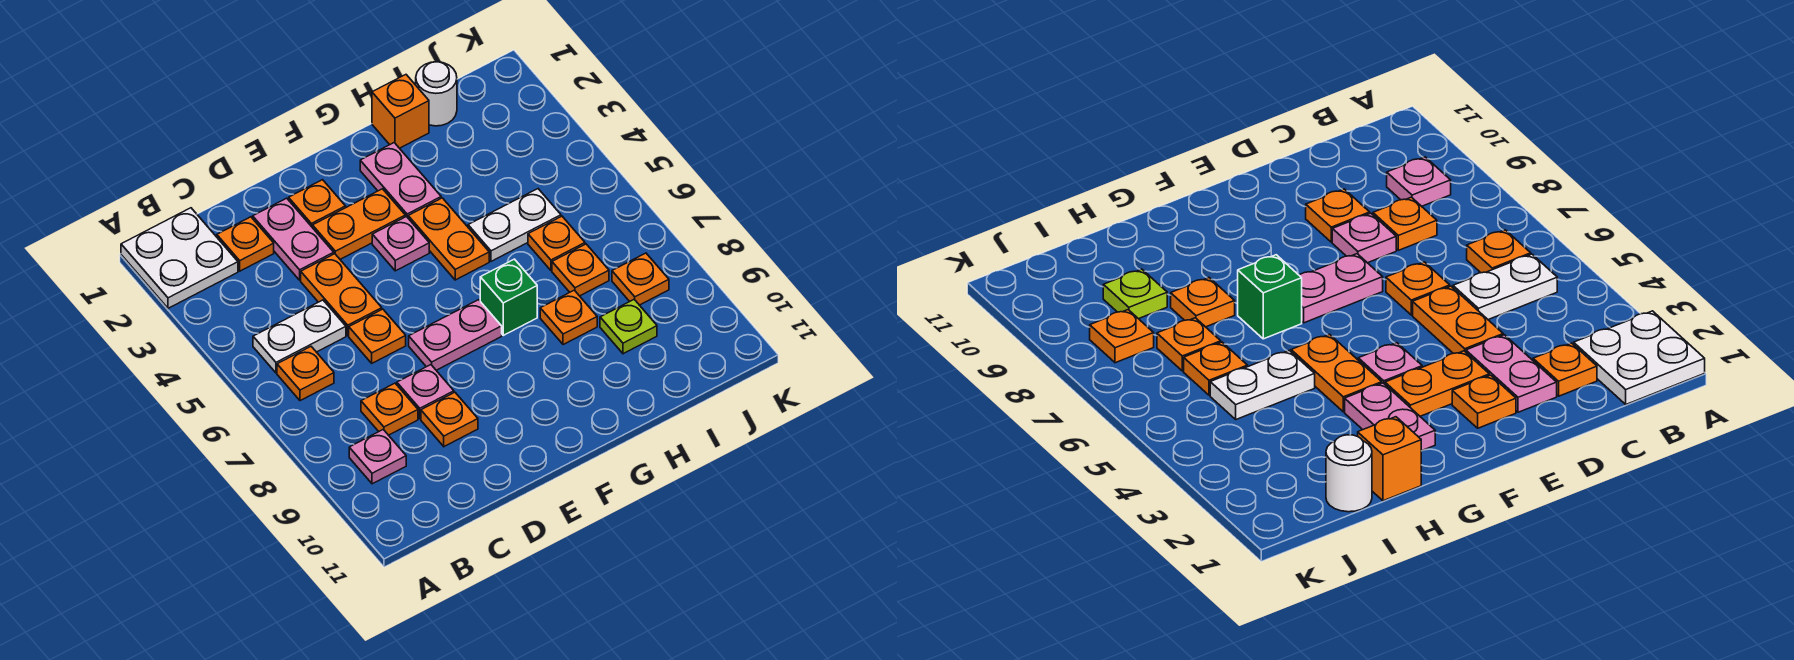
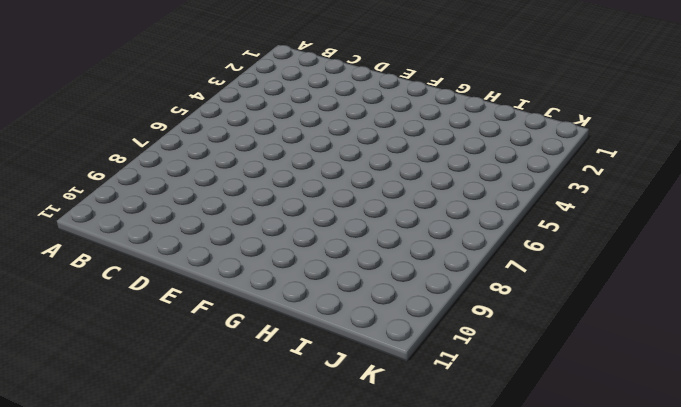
none -> white 2x2 plate [121,208,238,308]
none -> white 1x2 plate [253,300,346,373]
none -> orange 1x1 plate [277,347,334,401]

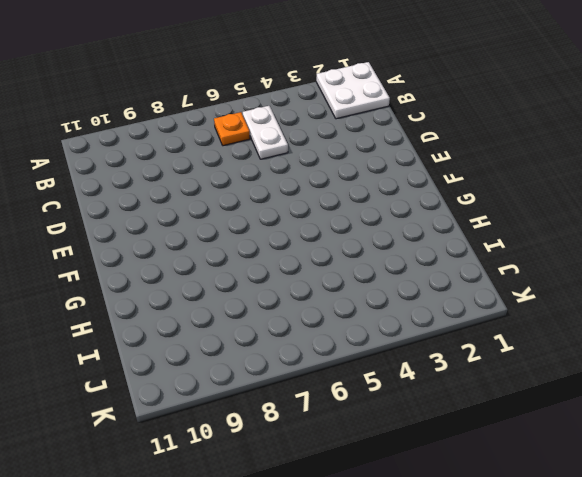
none -> pink 1x1 plate [349,430,406,484]
none -> orange 1x1 plate [217,217,274,271]
none -> orange 1x1 plate [361,383,418,435]

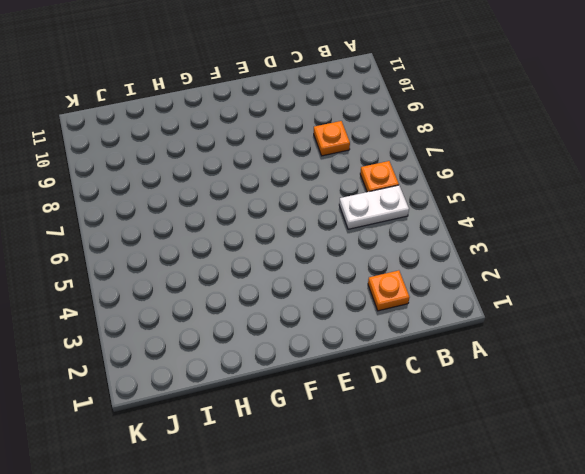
none -> white 2x2 plate [121,208,238,308]
none -> pink 1x1 plate [349,430,406,484]
none -> pink 1x2 plate [253,198,334,280]

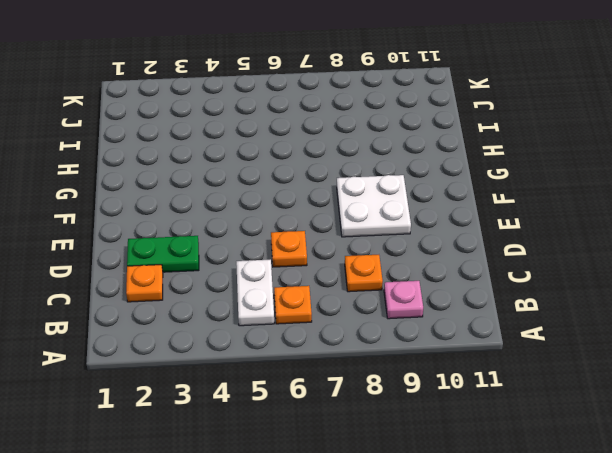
green 1x2 plate [127,236,199,272] -> pink 1x2 plate [253,198,334,280]
white 2x2 plate [337,175,411,237] -> white 2x2 plate moved to [121,208,238,308]
none -> orange 1x2 plate [301,254,382,336]
none -> pink 1x1 plate [397,365,454,419]
none -> orange 1x1 plate [421,392,478,446]

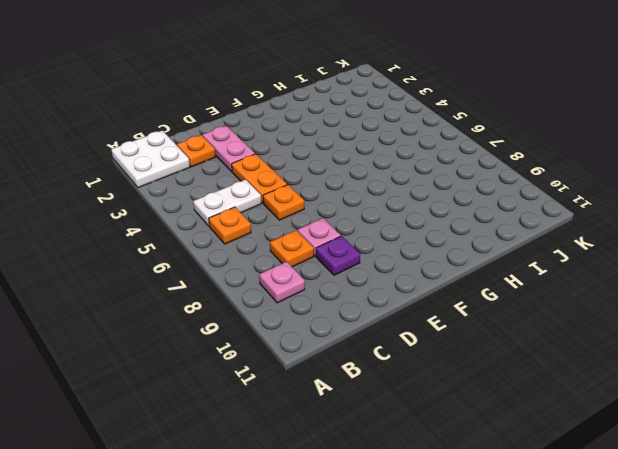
purple 1x1 plate [316,236,360,275] -> orange 1x1 plate [421,392,478,446]
none -> orange 1x1 plate [289,180,346,228]
none -> orange 1x2 plate [313,189,405,259]
none -> pink 1x2 plate [409,300,502,370]

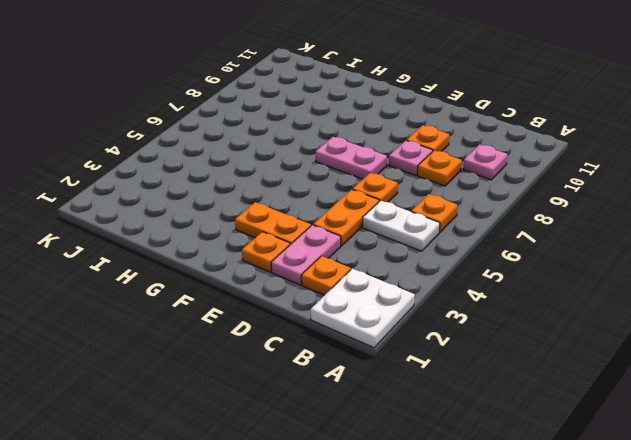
none -> pink 1x1 plate [372,217,429,271]
none -> pink 1x2 plate [360,143,441,218]
none -> orange 1x2 plate [408,198,489,280]

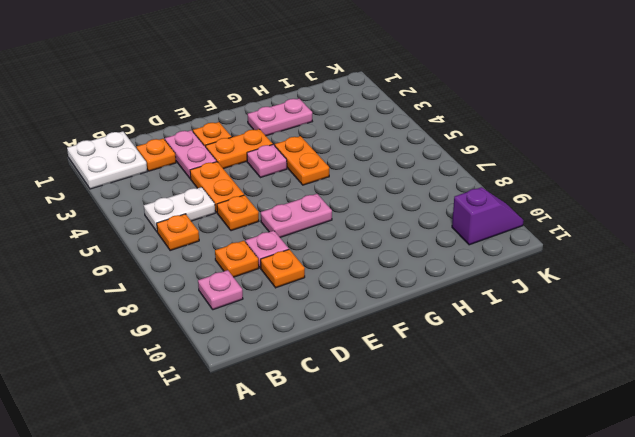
pink 1x2 plate [248,99,312,136] -> pink 1x2 plate turned to [360,143,441,218]
purple 1x2 slope [452,187,524,245] -> none
none -> green 1x1 brick [480,259,537,335]
none -> orange 1x1 brick [372,75,429,148]
none -> white 1x2 plate [468,189,561,261]

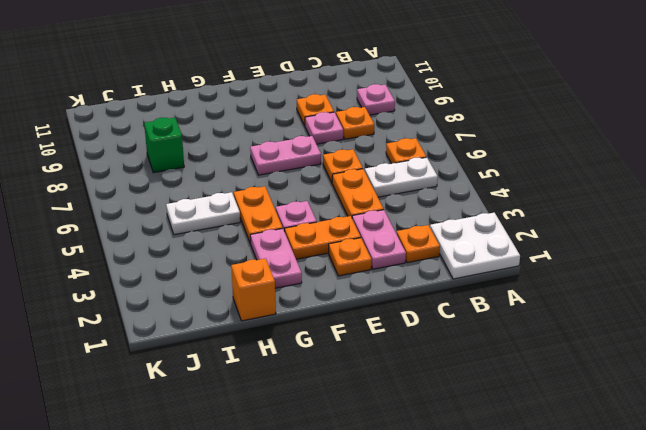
green 1x1 brick [144,118,184,173] -> green 1x1 brick moved to [480,259,537,335]
none -> orange 1x1 plate [540,290,597,345]
none -> white 1x1 round brick [416,62,457,126]
none -> orange 1x1 plate [528,216,585,270]

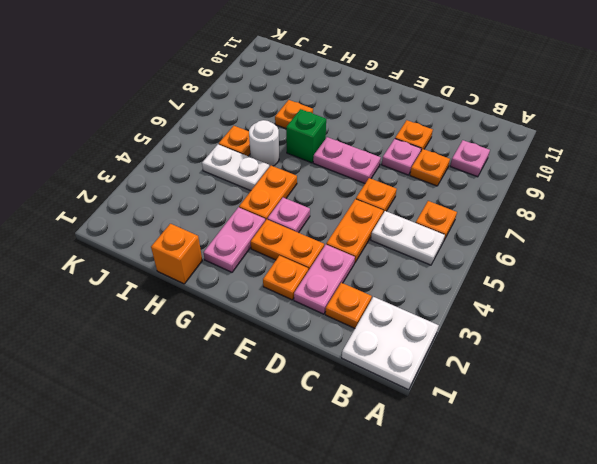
white 1x1 round brick [249,120,279,166] -> white 1x1 round brick moved to [416,62,457,126]
none -> orange 1x1 plate [552,244,609,296]
none -> lime 1x1 plate [600,300,657,354]
none -> orange 1x1 plate [612,253,669,305]

